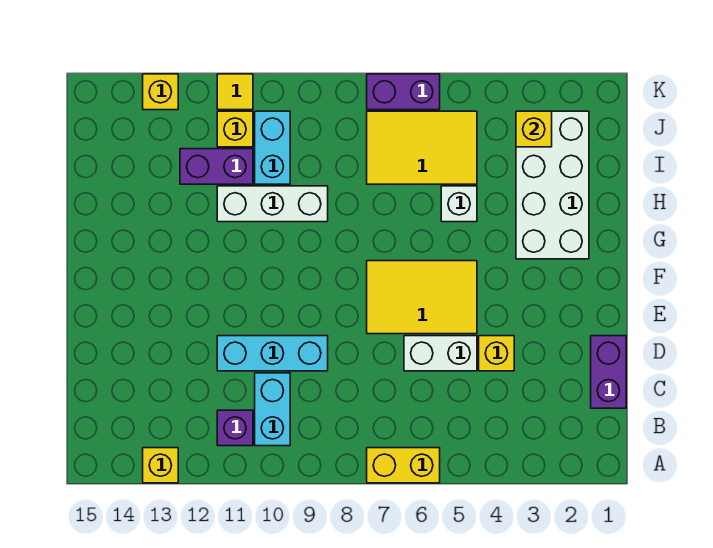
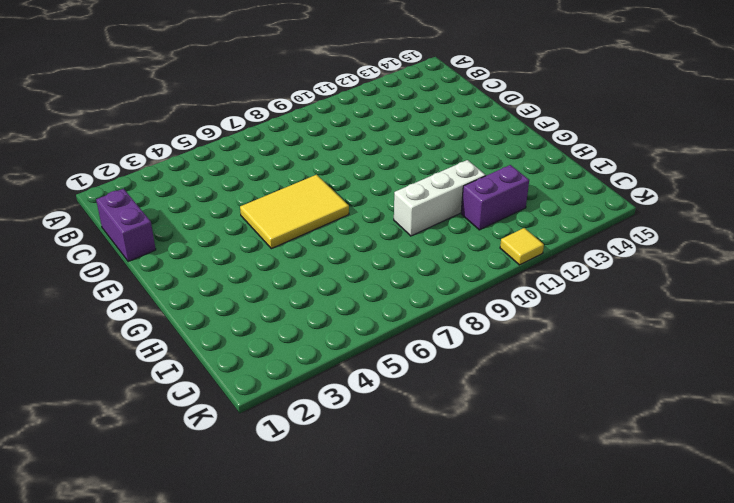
none -> yellow 1x2 brick [367,448,440,483]
none -> yellow 1x1 brick [143,448,178,483]
none -> cyan 1x2 brick [255,373,290,446]

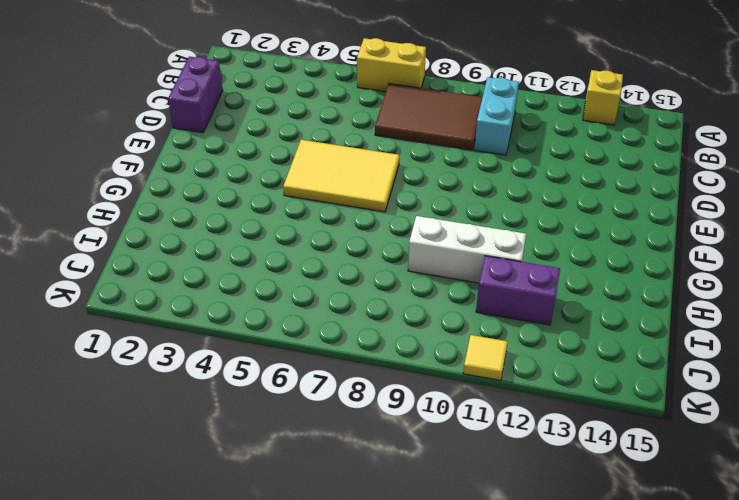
brown 2x3 tile [375,84,482,150] -> none
none -> purple 1x1 brick [217,410,253,446]
none -> yellow 1x1 brick [479,336,514,371]
none -> white 1x2 brick [404,336,477,371]

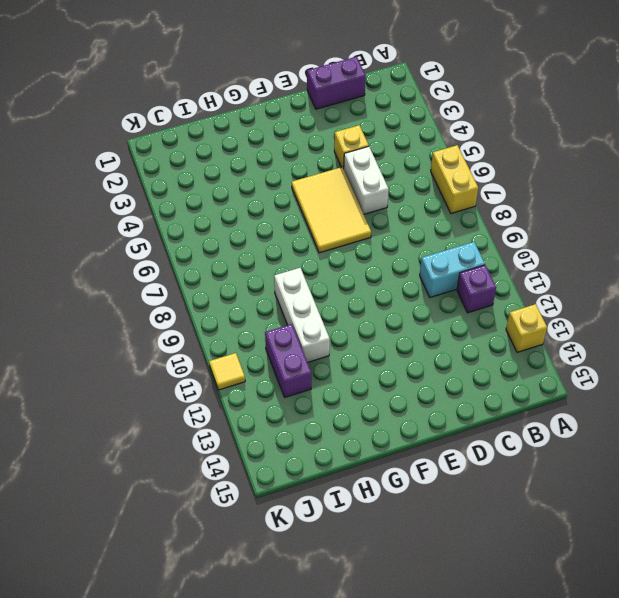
none -> cyan 1x3 brick [217,336,328,371]
none -> white 2x4 brick [516,111,589,259]
none -> white 1x1 brick [441,186,477,222]

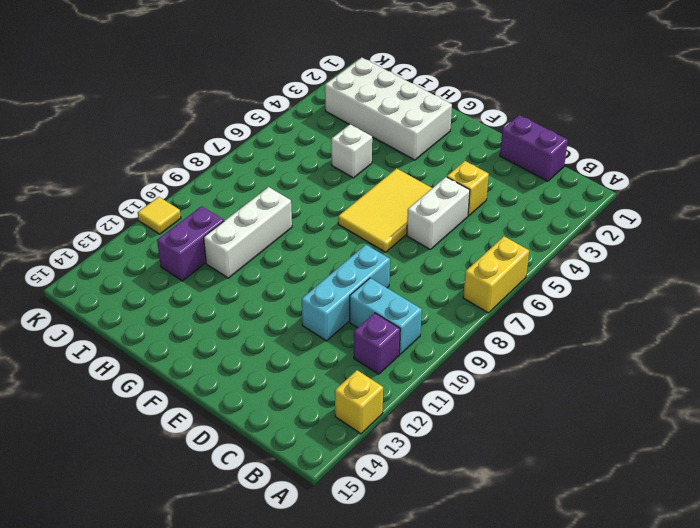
none -> yellow 2x3 tile [367,111,477,184]
none -> cyan 1x2 brick [255,111,290,184]
none -> yellow 1x1 brick [217,111,253,147]

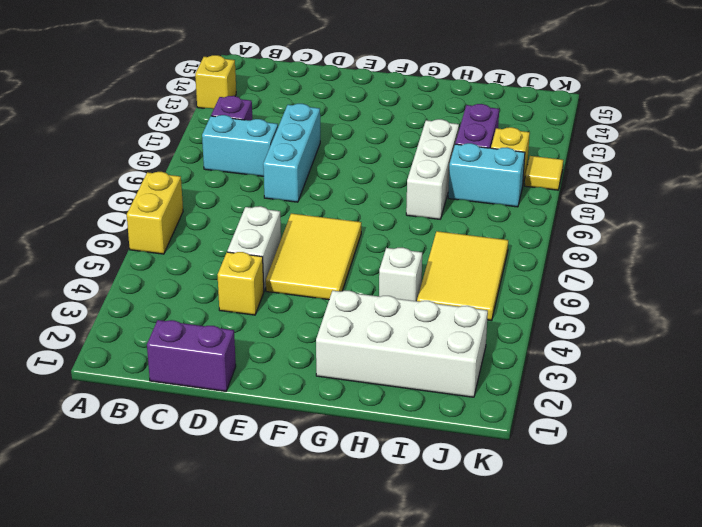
none -> purple 1x2 brick [367,74,440,110]
none -> yellow 1x1 brick [143,74,178,110]
none -> yellow 1x1 brick [516,111,552,147]

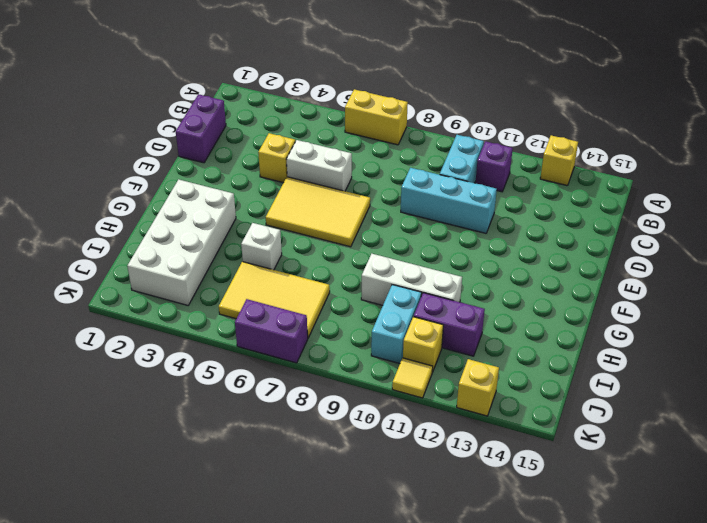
none -> yellow 1x1 brick [516,111,552,147]

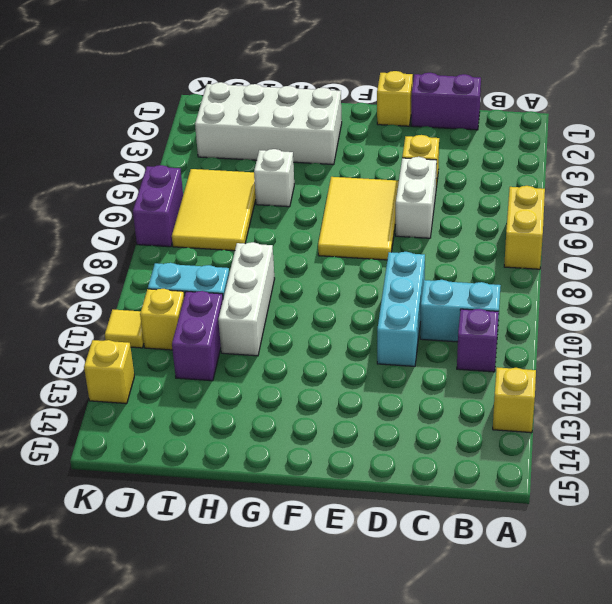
yellow 1x1 brick [377,71,413,126] -> yellow 1x1 brick moved to [516,111,552,147]

